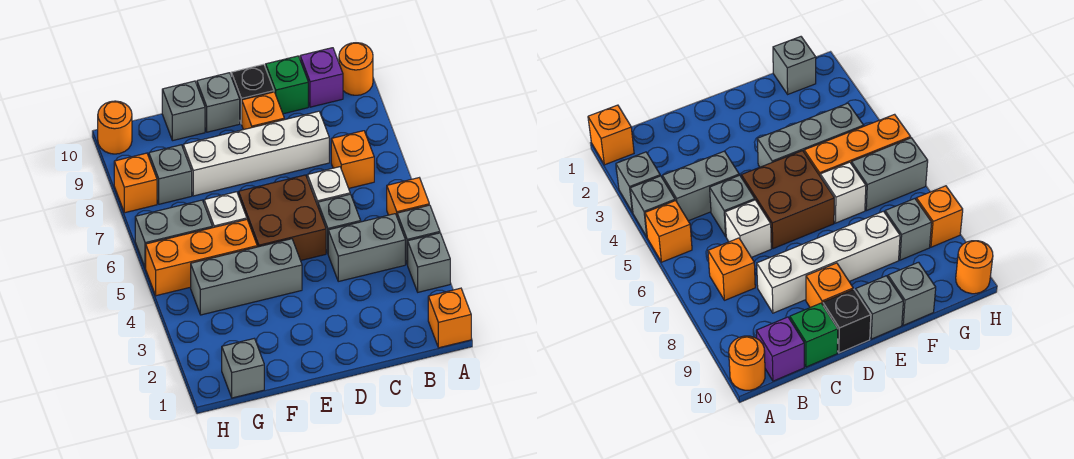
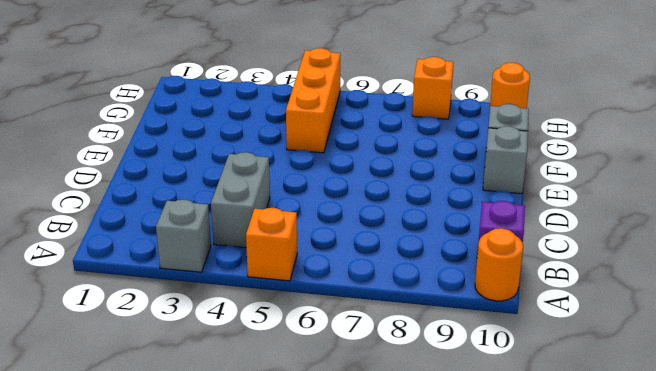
none -> orange 1x1 brick [428,288,471,348]
none -> grey 1x1 brick [397,205,440,265]
none -> orange 1x1 brick [331,131,374,188]

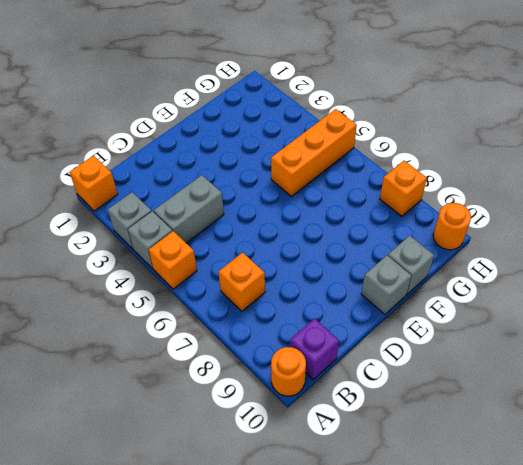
none -> grey 1x1 brick [318,194,361,253]
none -> white 1x1 brick [307,167,350,206]
none -> white 1x4 brick [183,111,329,196]

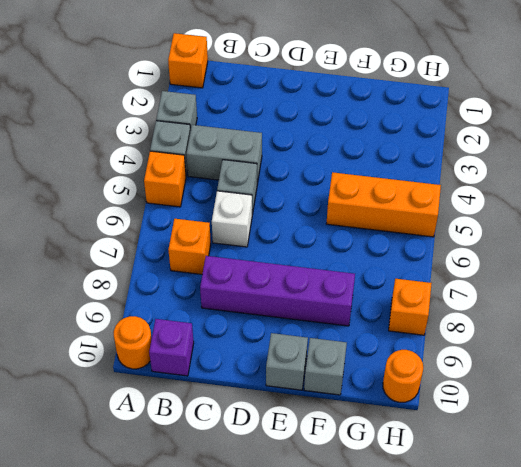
purple 1x4 brick [200,256,355,326] -> white 1x4 brick [183,111,329,196]
none -> green 1x1 brick [266,56,308,114]
none -> brown 2x2 brick [239,175,326,261]
none -> orange 1x1 brick [242,92,284,130]

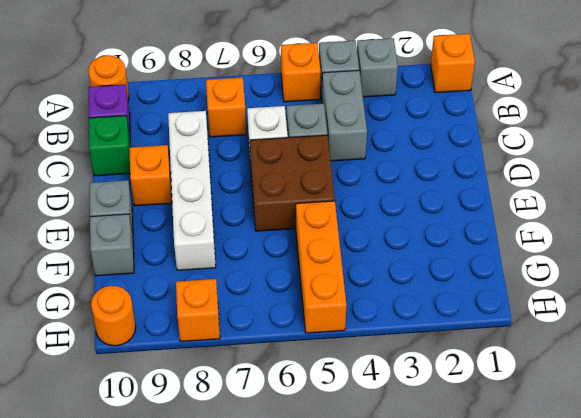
none -> black 1x1 brick [231,64,274,124]
none -> grey 1x3 brick [191,239,302,315]
none -> white 1x1 brick [204,192,247,228]

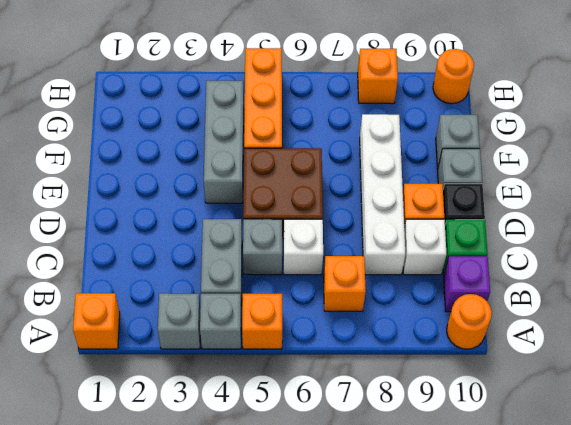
white 1x1 brick [403,219,446,275] -> white 1x1 brick moved to [204,192,247,228]
none -> grey 1x1 brick [222,339,264,398]
none -> grey 1x2 brick [135,200,212,268]
none -> grey 1x1 brick [149,145,192,204]

